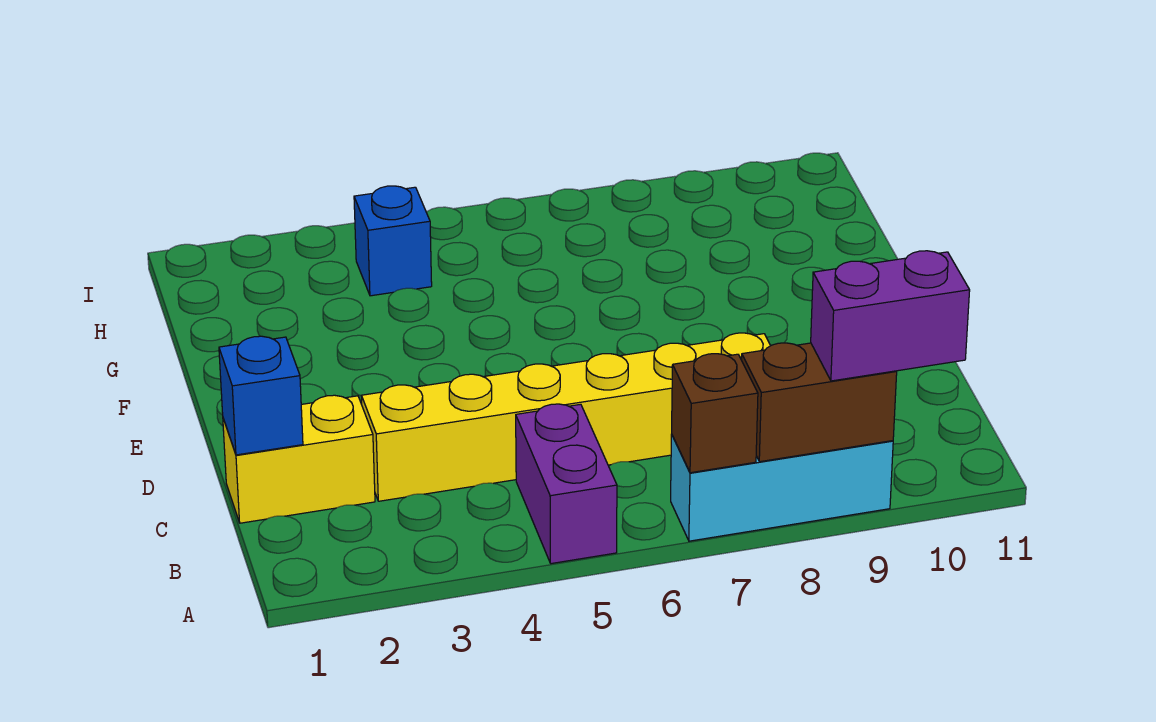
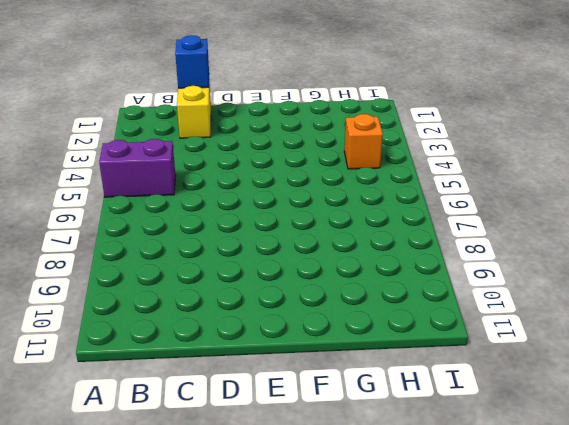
orange 1x1 brick [344,114,383,169] -> blue 1x1 brick [354,186,432,296]
none -> cyan 1x3 brick [671,434,893,541]
none -> yellow 1x6 brick [362,333,771,501]

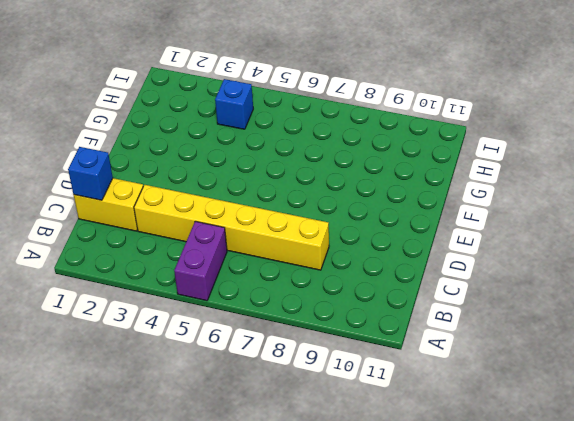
none -> cyan 1x3 brick [671,434,893,541]
none -> brown 1x1 brick [672,354,758,473]

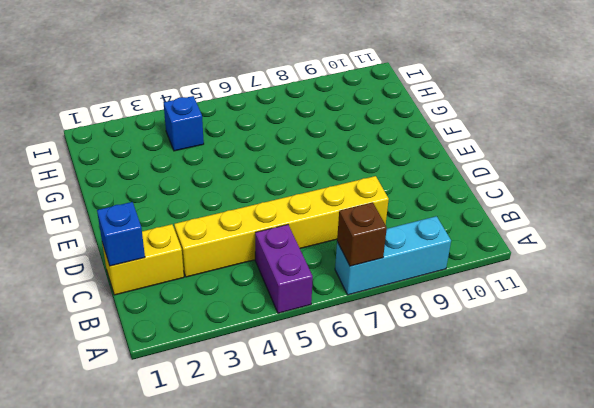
none -> brown 1x2 brick [742,343,897,462]
none -> purple 1x2 brick [811,251,970,381]

